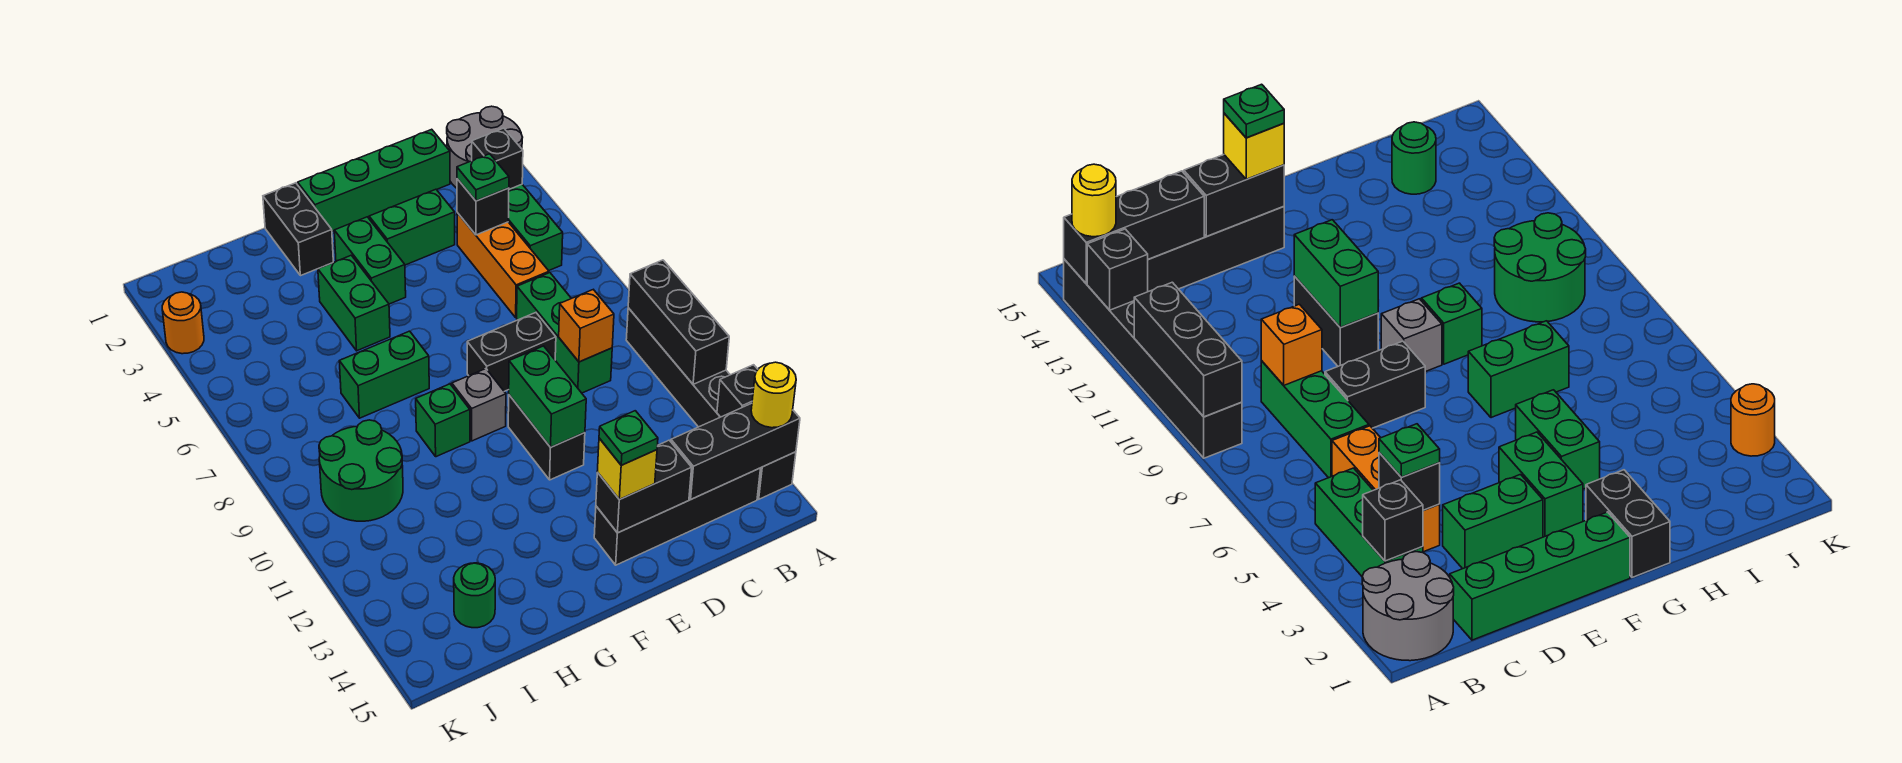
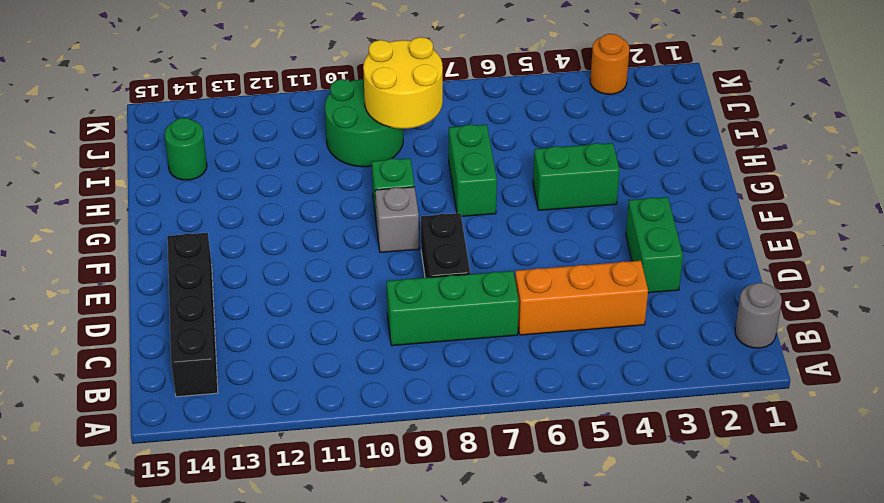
grey 1x1 round brick [735,283,782,348] -> grey 2x2 round brick [447,106,523,188]
yellow 2x2 round brick [363,37,443,129] -> none
none -> black 1x6 brick [626,308,796,499]
none -> green 1x3 brick [508,184,563,271]
none -> green 1x4 brick [298,129,450,231]
none -> black 1x2 brick [508,395,585,480]

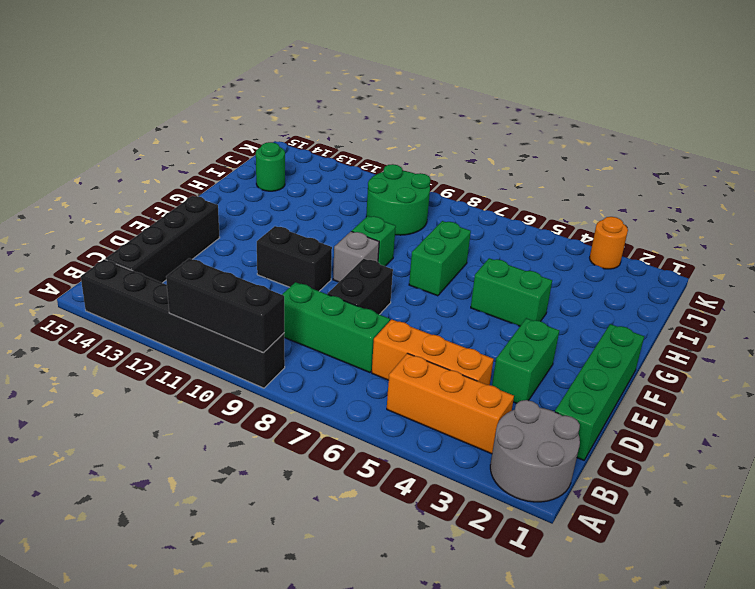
orange 1x3 brick [387,353,514,454] -> green 1x3 brick [508,184,563,271]
none -> green 1x2 brick [334,217,406,304]
none -> black 1x2 brick [263,183,333,276]
none -> black 1x1 brick [717,365,758,417]
none -> black 1x3 brick [671,403,800,499]

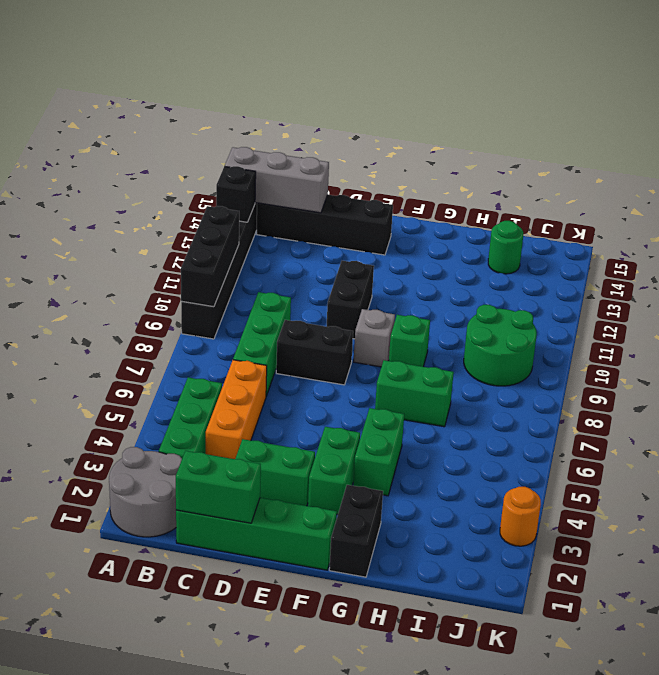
grey 1x3 brick [225,147,329,213] -> black 1x3 brick [671,403,800,499]
green 1x2 brick [176,451,261,523] -> green 1x2 brick turned to [509,346,586,447]
none -> black 1x1 brick [472,128,523,189]
none -> black 1x1 brick [457,179,509,235]
none -> orange 1x1 brick [559,290,614,362]
none -> black 1x2 brick [596,440,692,533]

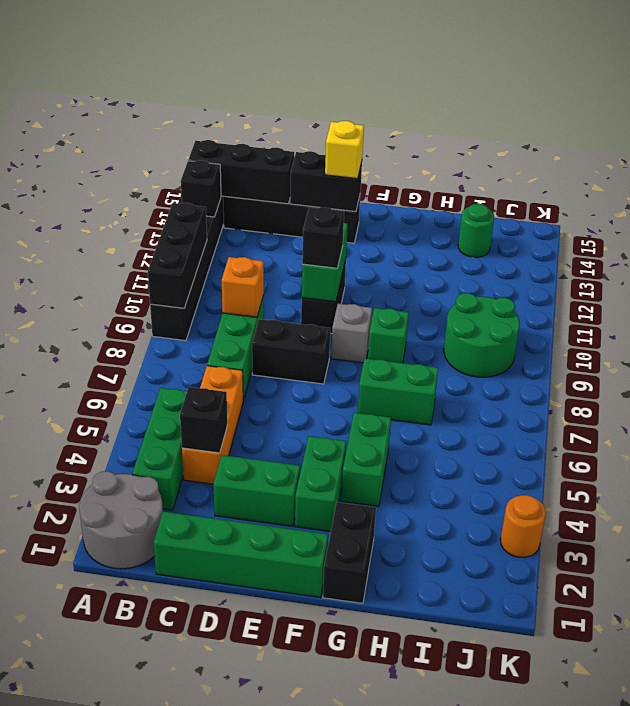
black 1x1 brick [302,207,344,268] -> black 1x1 brick moved to [472,128,523,189]
none -> yellow 1x1 round brick [751,362,796,428]
none -> green 1x1 plate [457,154,509,201]
none -> green 1x1 plate [599,411,658,465]

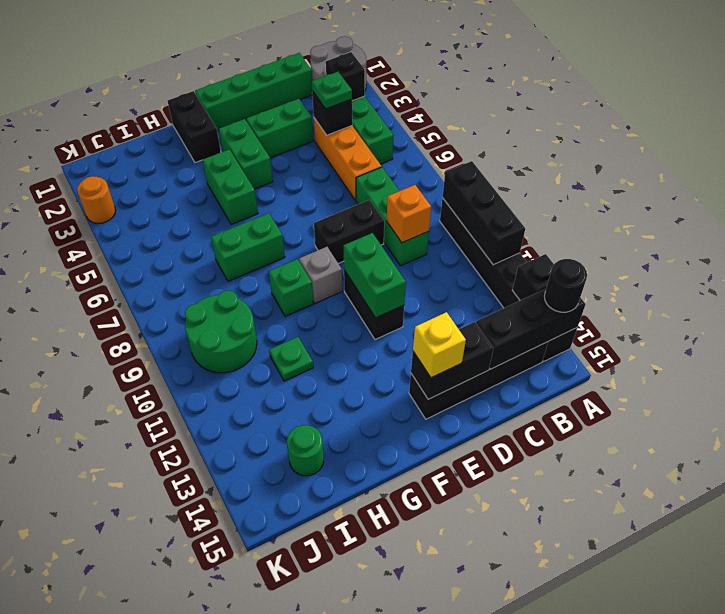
black 1x1 round brick [544,259,587,312] -> yellow 1x1 round brick [751,362,796,428]
green 1x1 plate [269,337,313,381] -> green 1x1 plate moved to [599,411,658,465]

